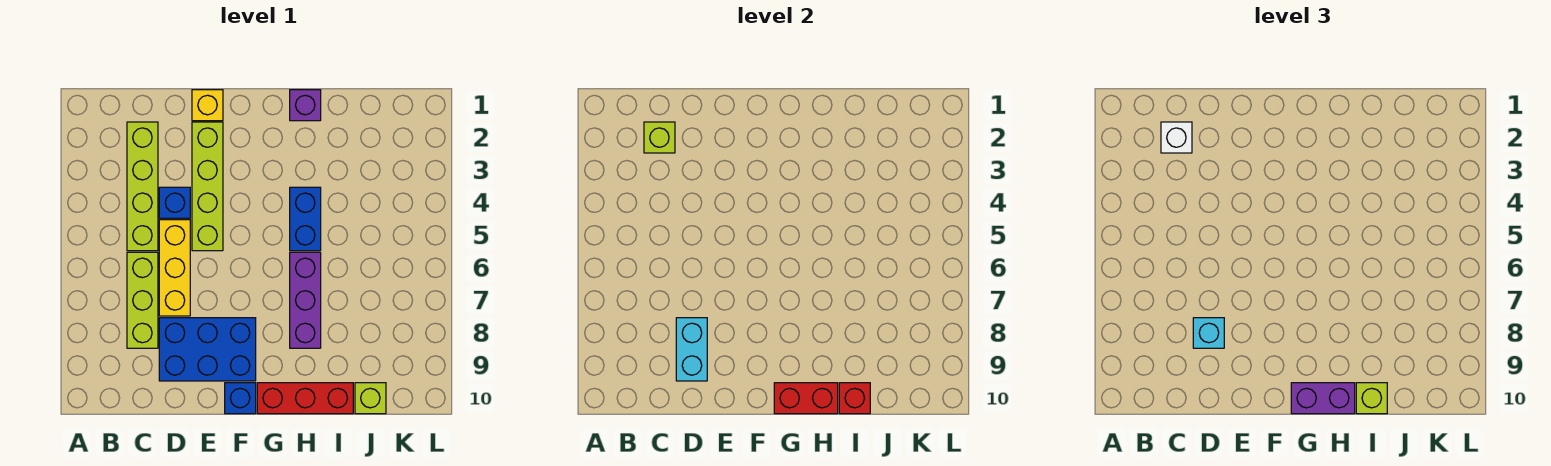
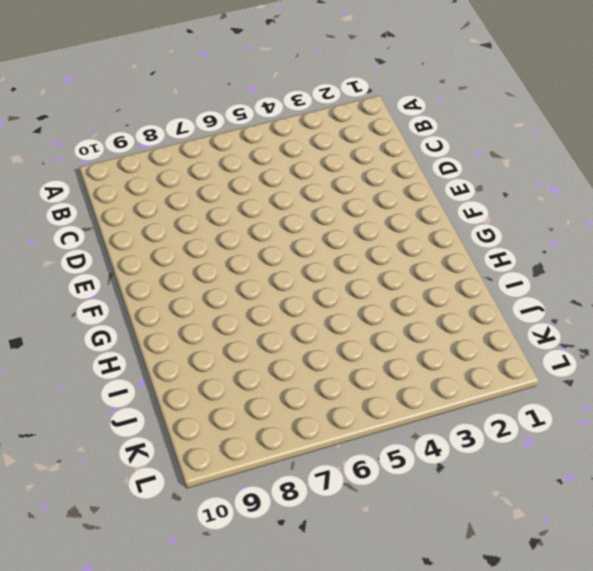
none -> lime 1x4 brick [127,122,158,251]
none -> lime 1x3 brick [127,252,158,348]
none -> blue 1x1 brick [159,187,190,218]

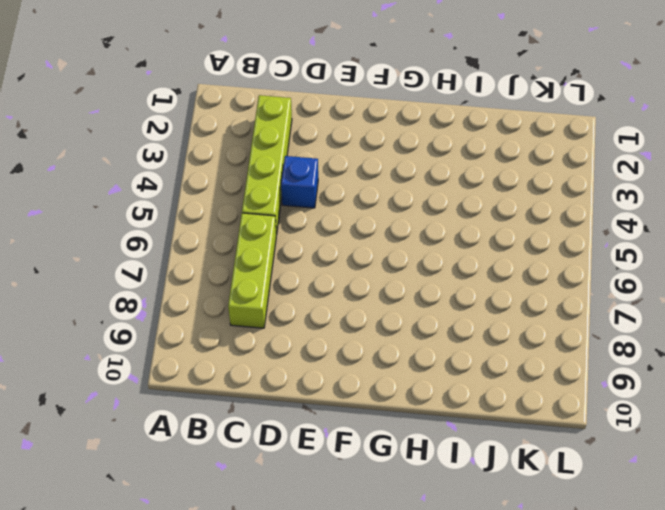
none -> yellow 1x3 brick [159,220,190,316]
none -> blue 2x3 brick [159,318,256,381]
none -> yellow 1x1 brick [192,90,223,121]

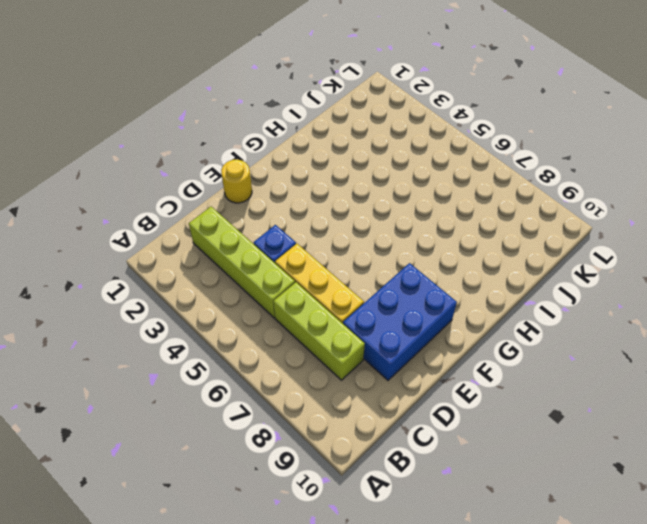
yellow 1x1 round brick [221,160,252,203] -> yellow 1x1 brick [192,90,223,121]
none -> lime 1x4 brick [192,122,223,251]
none -> blue 1x1 brick [225,383,256,414]
none -> red 1x3 brick [257,383,353,414]

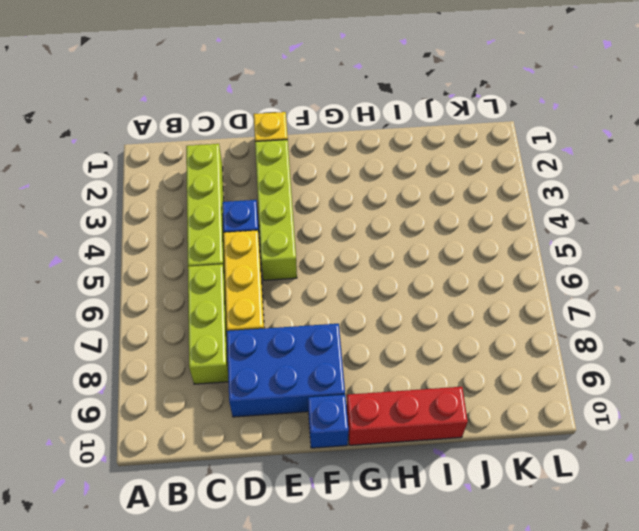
none -> purple 1x1 brick [290,90,321,121]
none -> blue 1x2 brick [290,187,321,251]
none -> purple 1x3 brick [290,252,321,348]

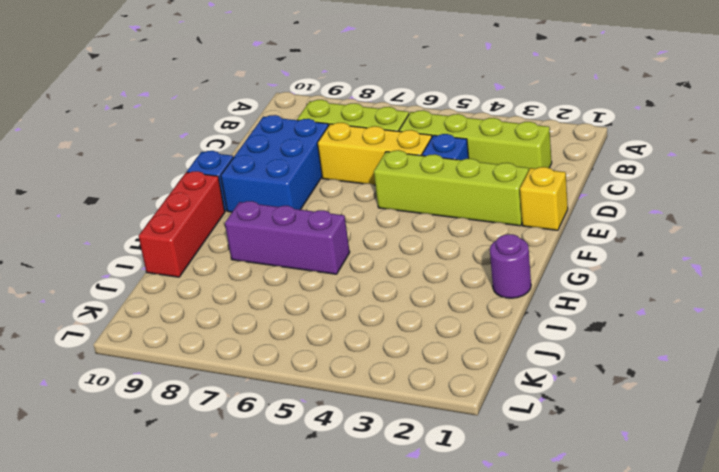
purple 1x1 round brick [490,234,531,298] -> purple 1x1 brick [290,90,321,121]
none -> blue 1x2 brick [290,187,321,251]
none -> lime 1x1 brick [355,383,386,414]
none -> lime 1x1 brick [644,122,675,153]

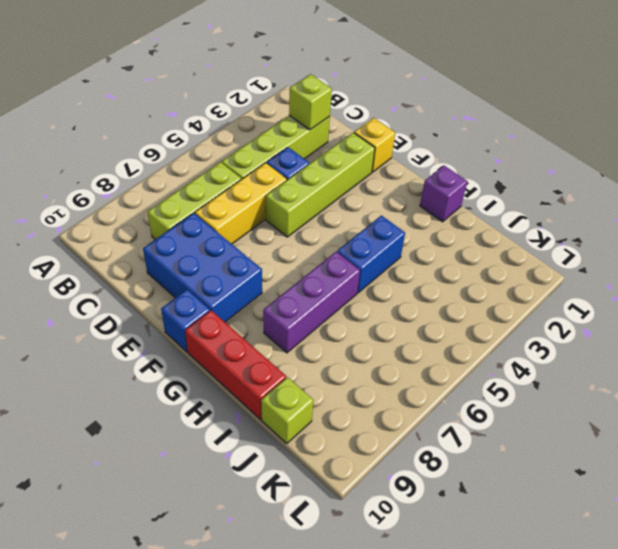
none -> cyan 1x2 brick [676,318,707,381]
none -> red 1x2 brick [774,383,838,414]
none -> red 1x1 brick [839,383,870,414]

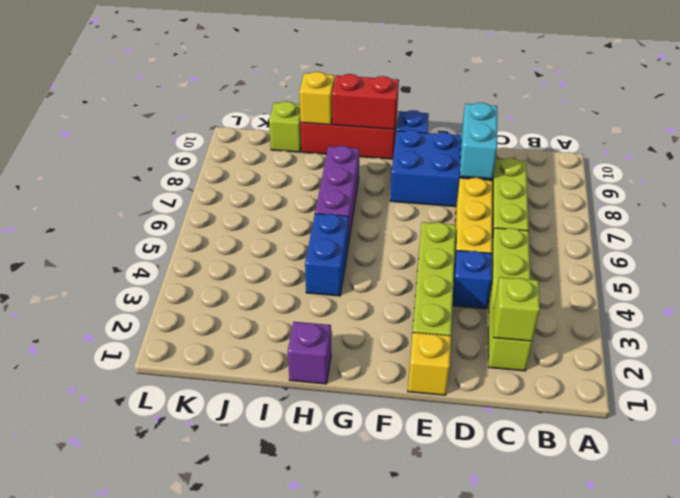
yellow 1x1 brick [299,72,334,125] -> red 1x1 brick [839,383,870,414]
none -> white 1x1 brick [1161,122,1192,153]
none -> cyan 1x1 brick [1193,318,1224,348]
none -> purple 1x2 brick [1291,383,1355,414]

